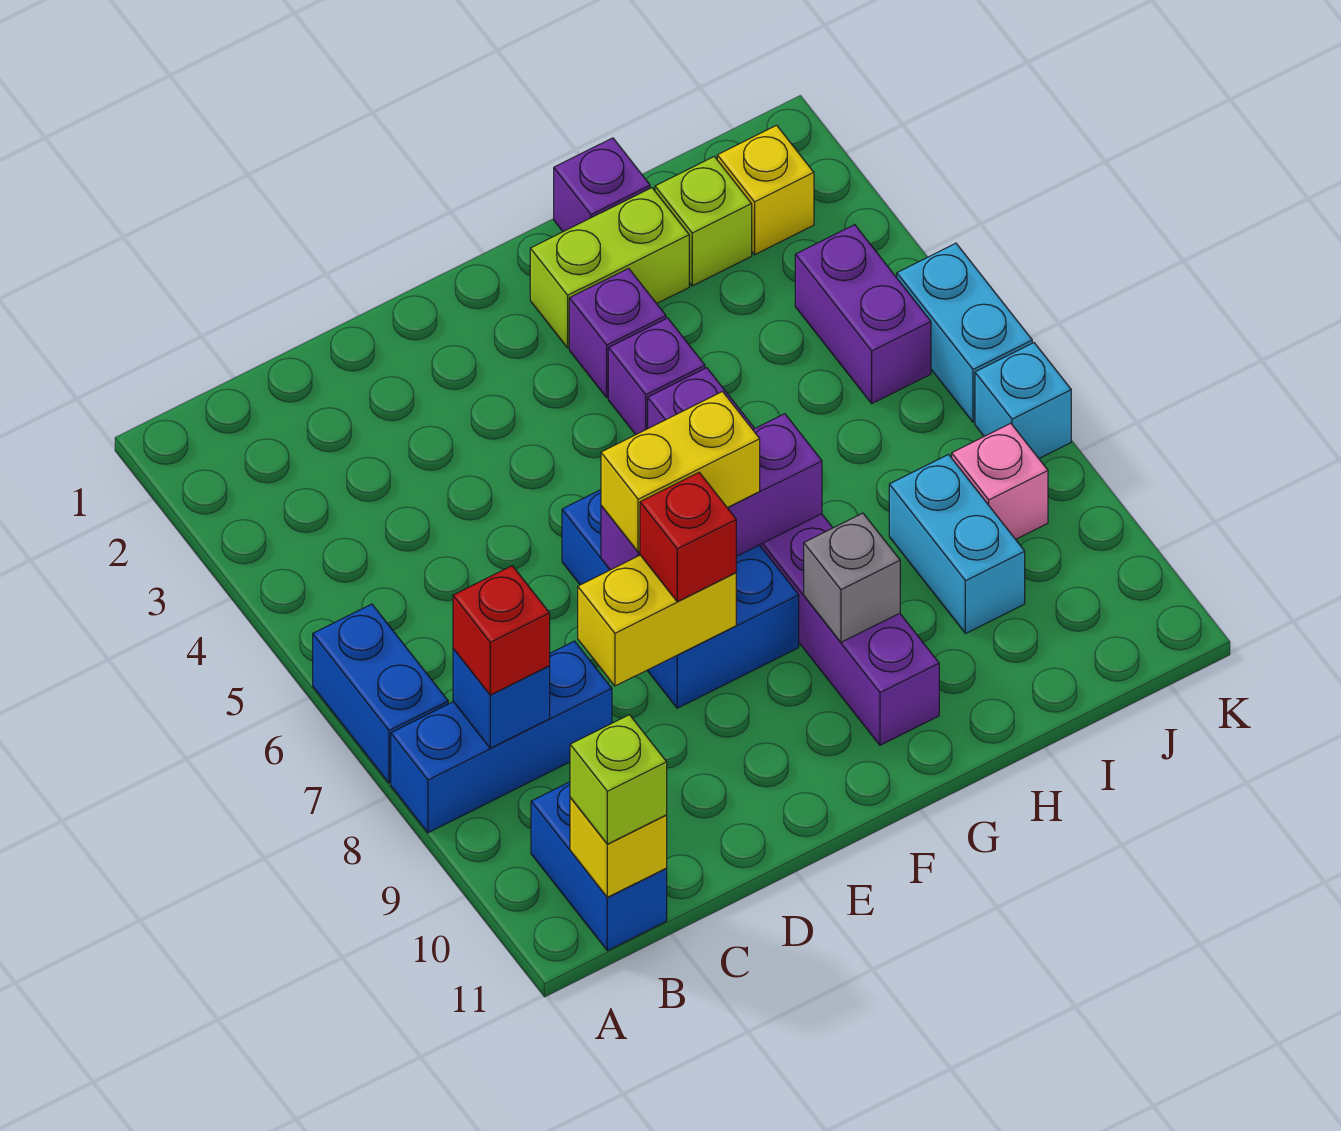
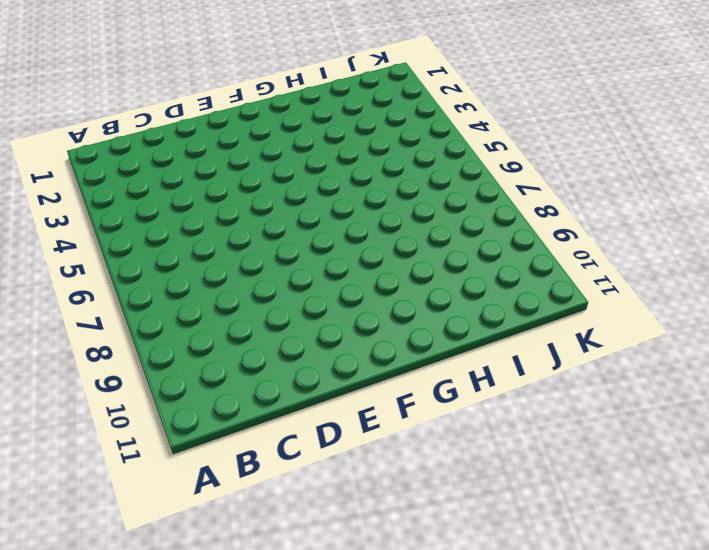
none -> blue 1x2 brick [313,604,448,783]
none -> blue 1x3 brick [391,641,612,833]
none -> blue 1x2 brick [531,782,667,951]

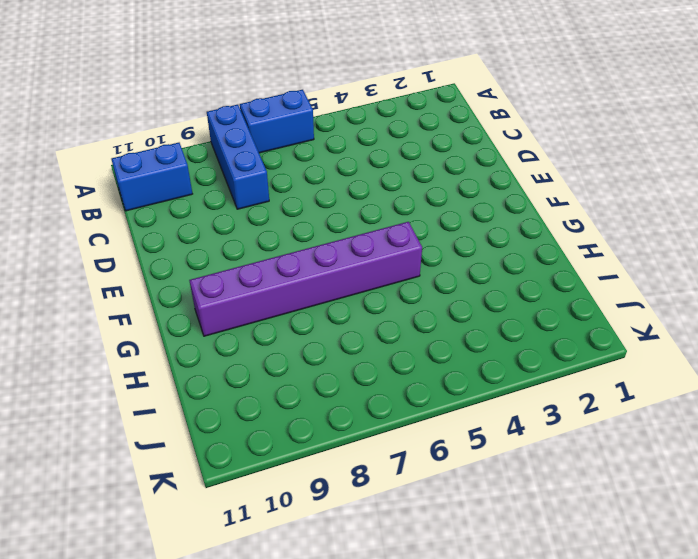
none -> blue 2x3 brick [562,490,799,708]
none -> lime 1x2 brick [530,188,689,348]
none -> purple 1x1 brick [569,268,666,397]

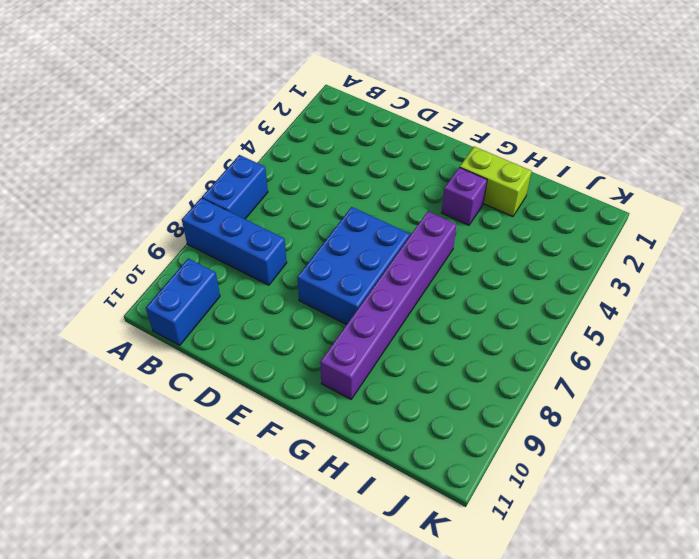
none -> purple 1x1 brick [608,318,705,435]
none -> purple 1x1 brick [554,138,650,232]
none -> lime 1x1 brick [655,157,752,286]

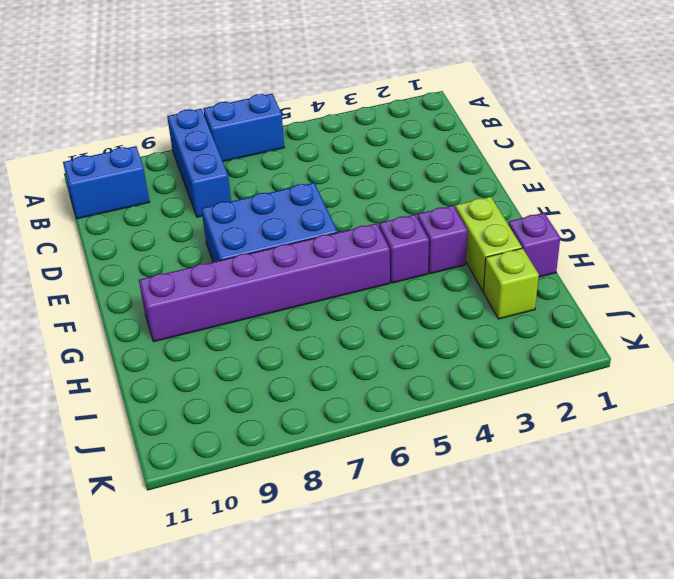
none -> cyan 1x2 brick [889,455,1025,634]
none -> yellow 1x1 brick [717,125,814,255]
none -> purple 1x2 brick [795,225,931,403]

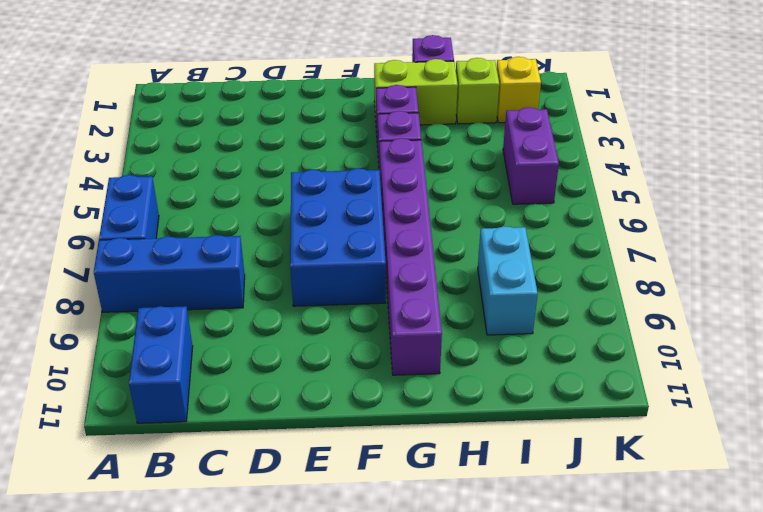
none -> pink 1x1 brick [952,423,1048,539]
none -> cyan 1x2 brick [897,243,1032,422]
none -> cyan 1x1 brick [975,343,1071,458]

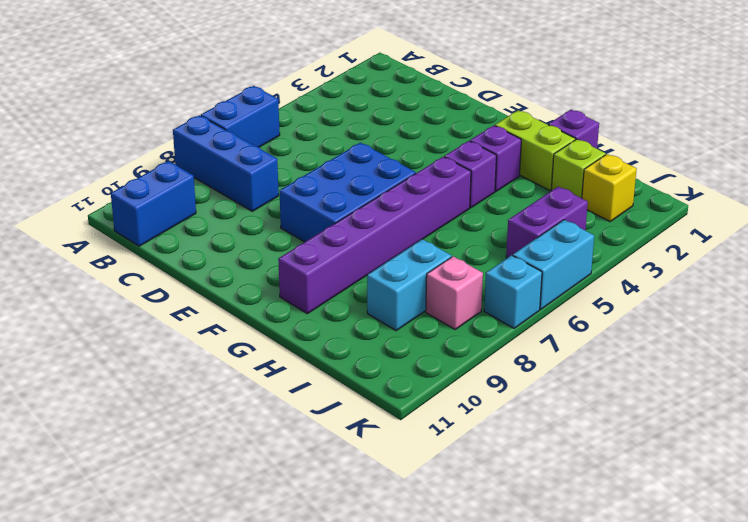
none -> blue 1x1 brick [453,649,550,748]
none -> yellow 1x1 brick [570,797,667,897]
none -> yellow 1x2 brick [578,555,736,686]

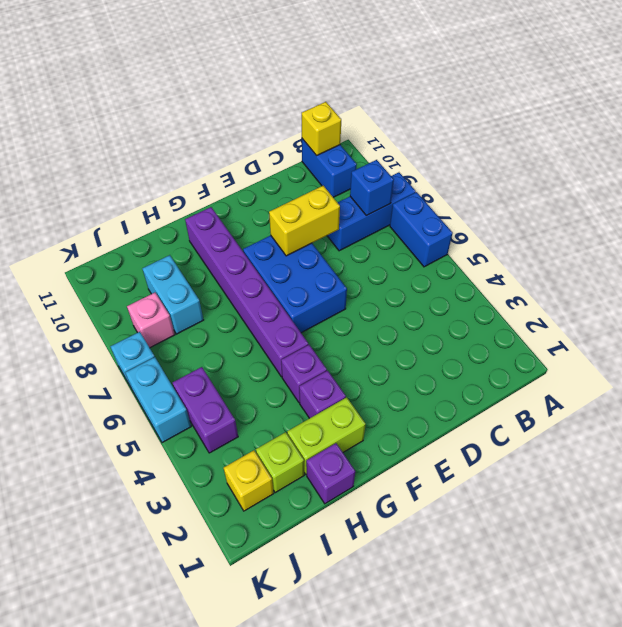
none -> purple 1x3 brick [601,414,822,570]
none -> grey 1x1 brick [804,513,900,642]
none -> red 1x1 brick [453,566,550,695]

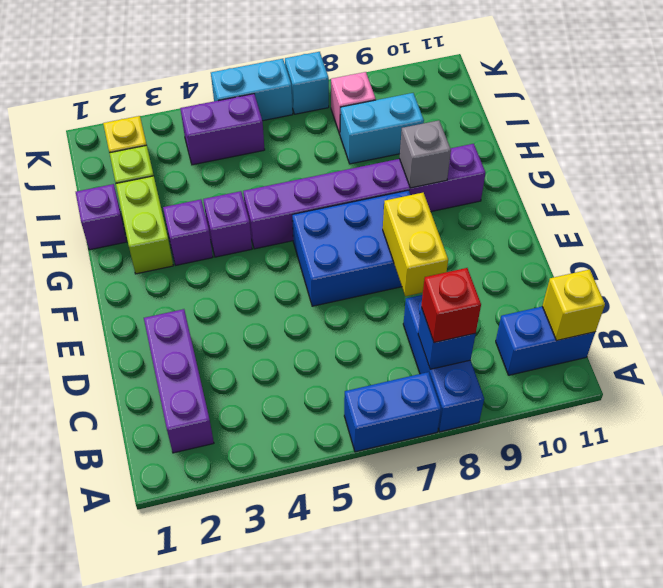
purple 1x3 brick [144,309,214,453] -> purple 1x3 brick moved to [601,414,822,570]
none -> lime 1x1 brick [570,715,667,844]
none -> yellow 1x2 brick [601,392,760,552]
none -> red 1x1 brick [640,473,736,602]

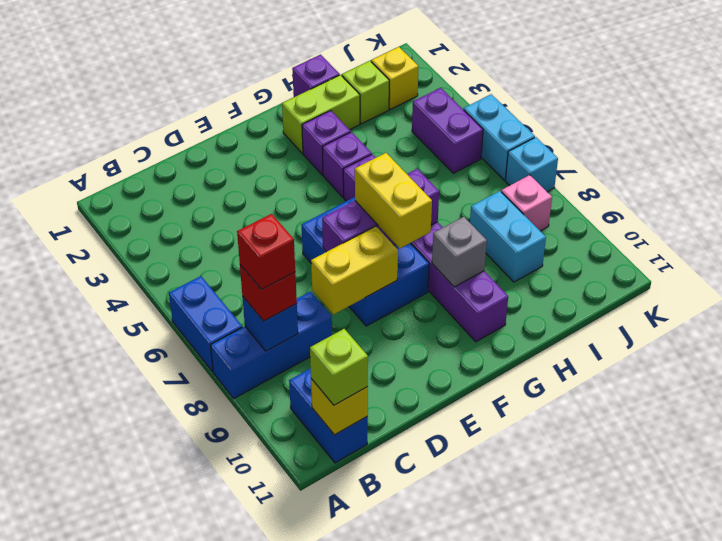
red 1x1 brick [237,214,295,290] -> red 1x1 brick moved to [640,473,736,602]
yellow 1x2 brick [355,153,432,248] -> yellow 1x2 brick turned to [601,392,760,552]

